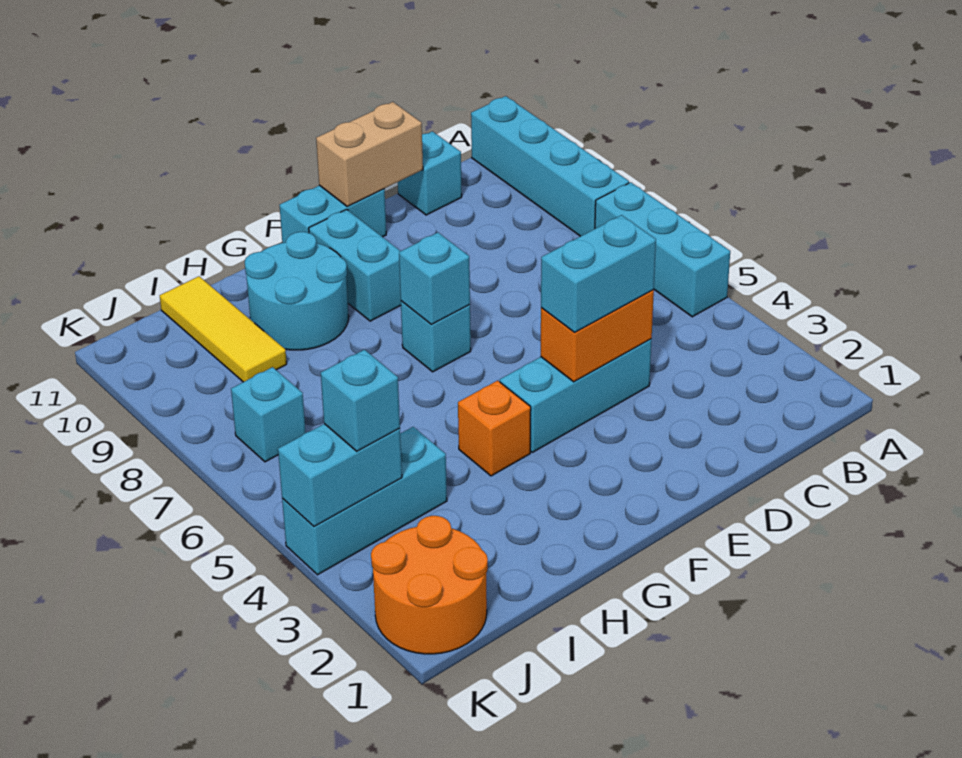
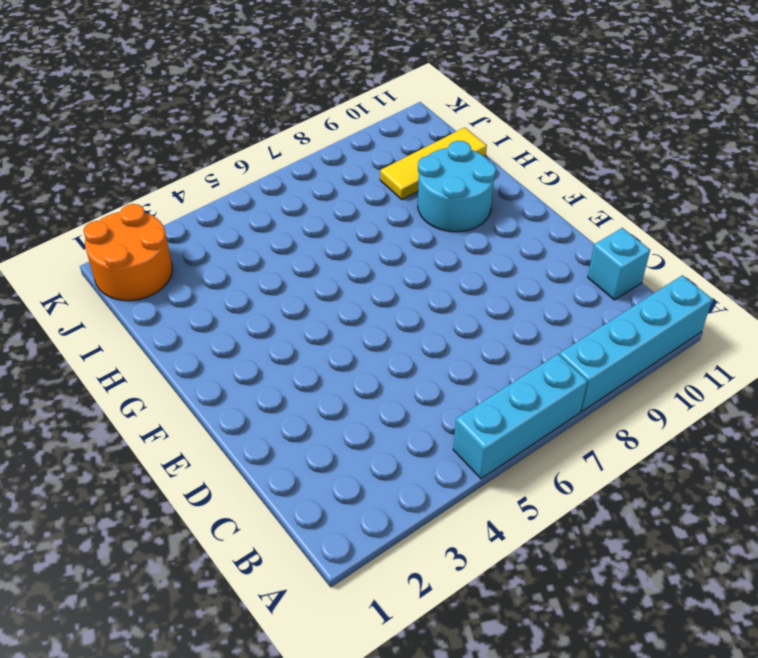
none -> cyan 1x3 brick [500,339,652,452]
none -> cyan 1x2 brick [279,185,386,243]
none -> cyan 1x1 brick [401,301,471,372]

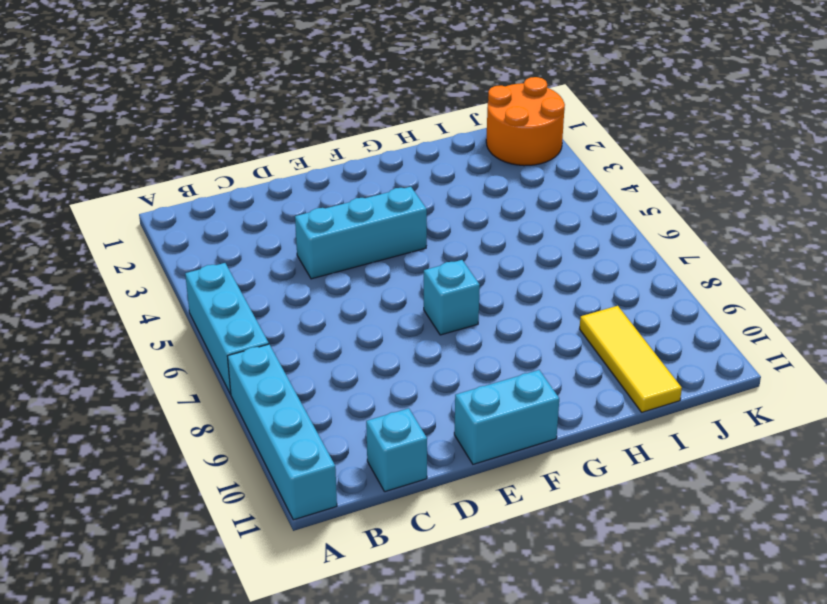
none -> cyan 1x2 brick [309,209,401,321]
none -> orange 1x1 brick [458,381,531,476]
none -> cyan 2x2 round brick [245,232,349,350]

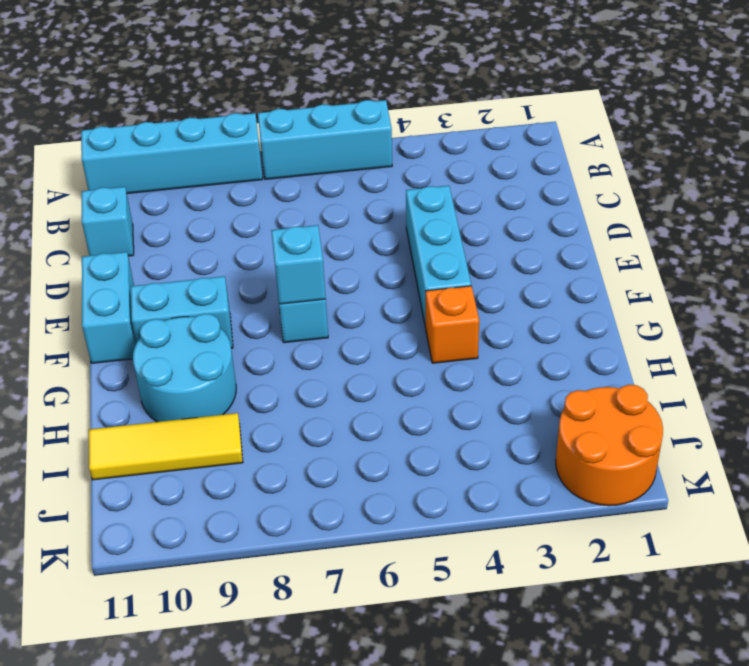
none -> cyan 1x3 brick [282,427,447,575]
none -> cyan 1x1 brick [231,367,306,462]
none -> orange 1x2 brick [541,290,654,382]

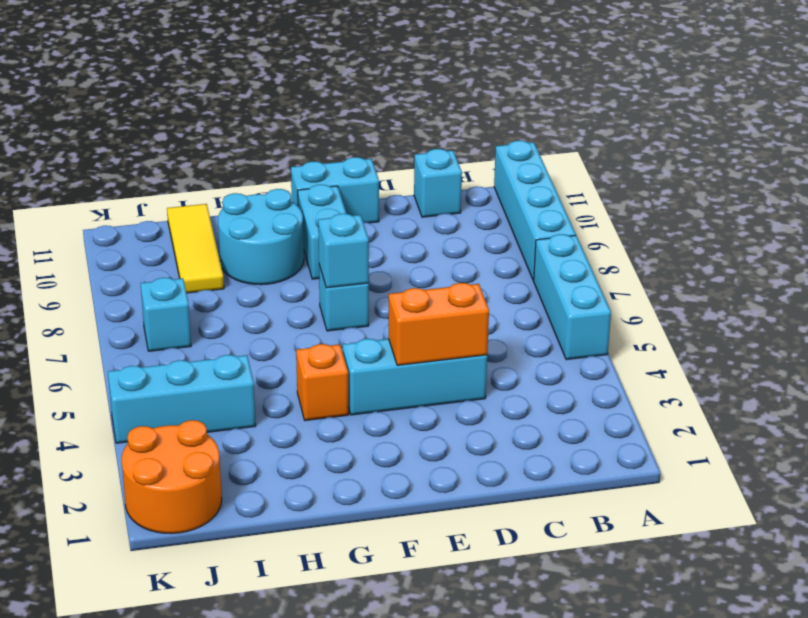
none -> tan 1x2 brick [316,102,423,207]
none -> cyan 1x2 brick [278,424,402,526]
none -> cyan 1x2 brick [541,215,656,332]

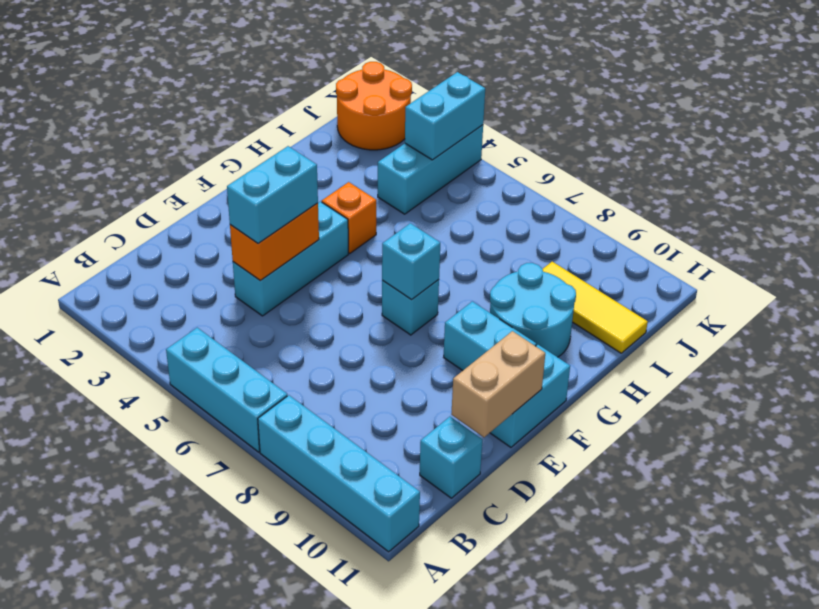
none -> cyan 1x1 brick [231,367,306,462]
none -> cyan 1x1 brick [321,350,400,451]

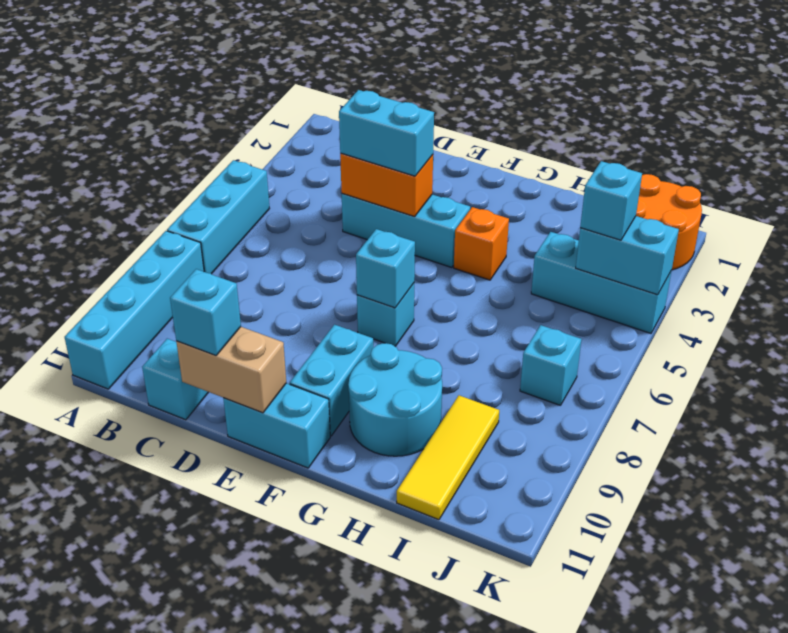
cyan 1x1 brick [170,269,241,355] -> none

